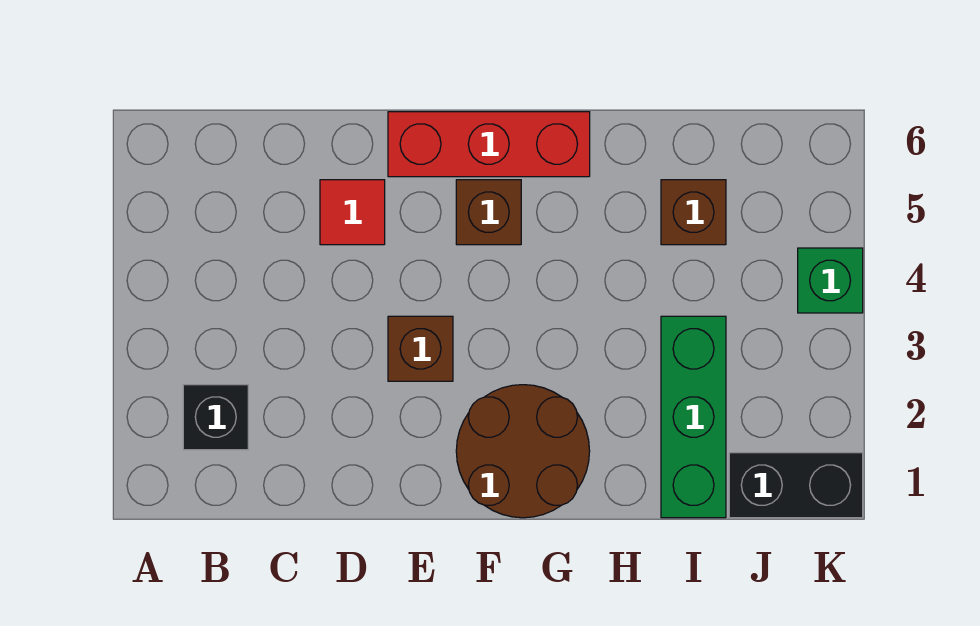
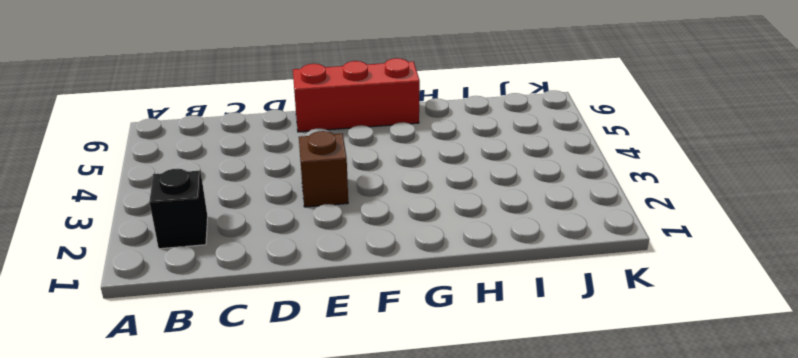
none -> red 1x1 tile [320,180,385,245]
none -> brown 2x2 round brick [456,385,590,518]

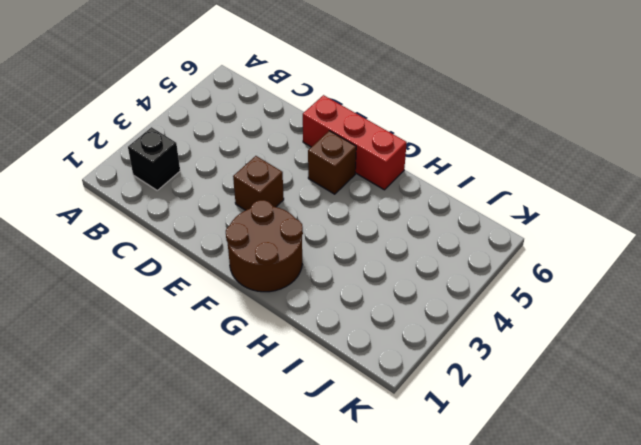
none -> red 1x1 tile [320,180,385,245]
none -> green 1x3 brick [661,316,726,518]

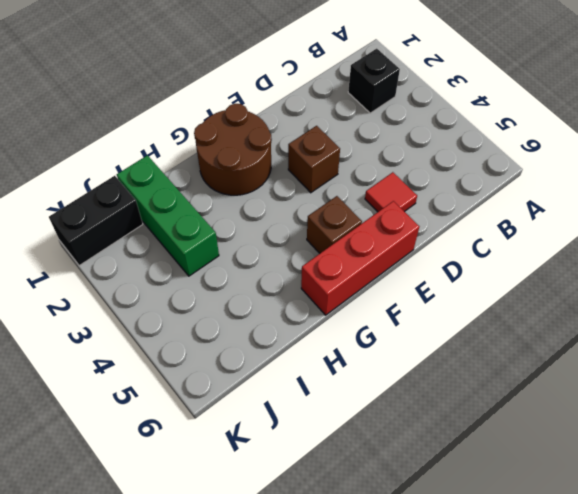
none -> brown 1x1 brick [661,180,726,245]
none -> green 1x1 brick [798,248,863,313]

